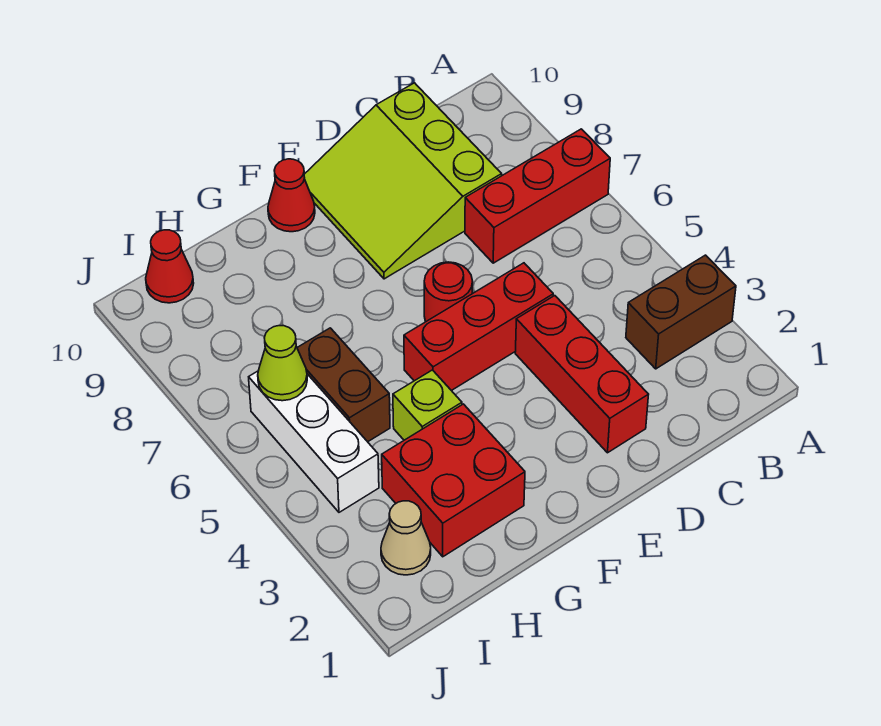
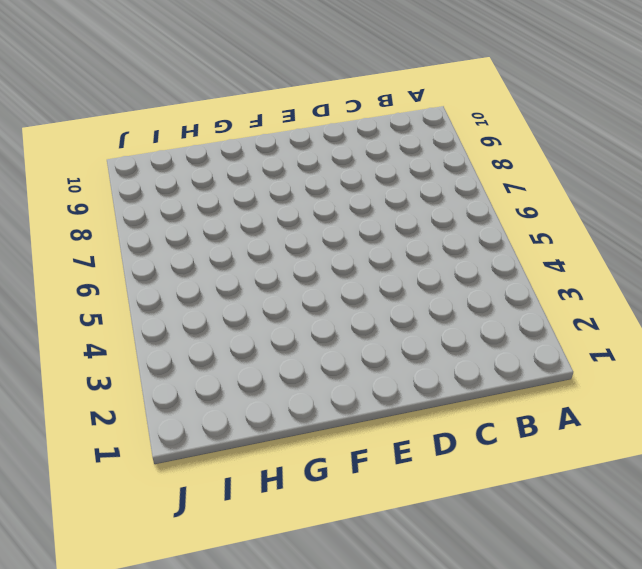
none -> brown 1x2 brick [626,255,736,369]
none -> red 1x3 brick [465,129,610,263]
none -> lime 3x3 slope [304,83,502,279]

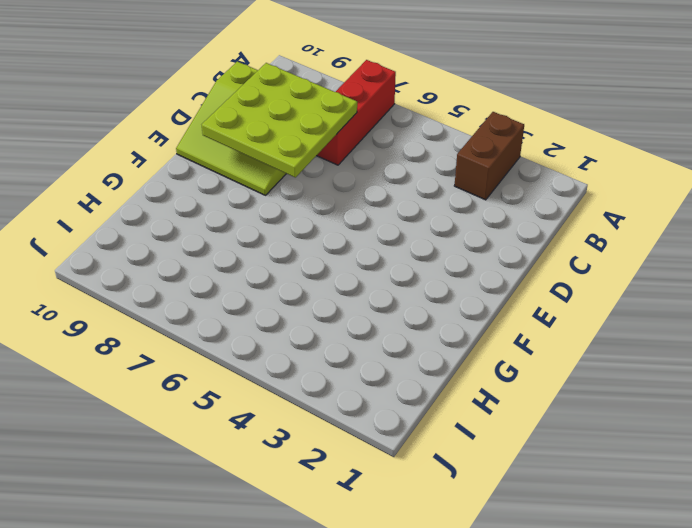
lime 3x3 plate [202,63,357,178] -> none
none -> red 1x3 brick [515,296,649,453]
none -> red 1x3 brick [404,263,553,391]
none -> red 1x1 round brick [424,262,473,322]

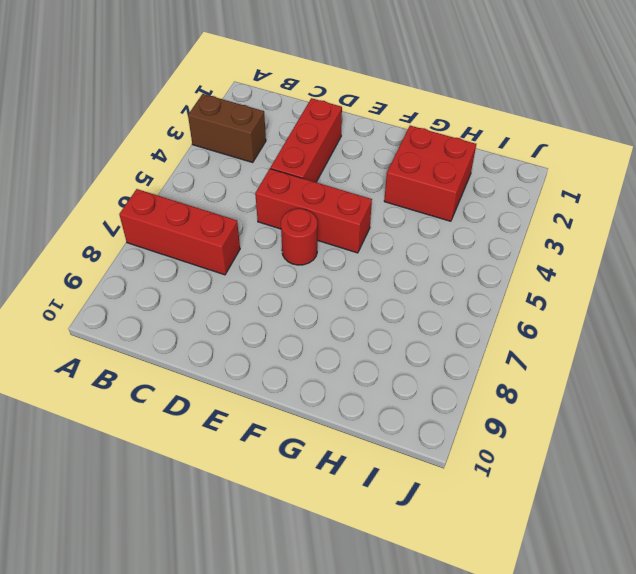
none -> lime 3x3 slope [304,83,502,279]
none -> red 1x1 cone [268,159,315,232]
none -> lime 1x1 brick [393,370,462,440]

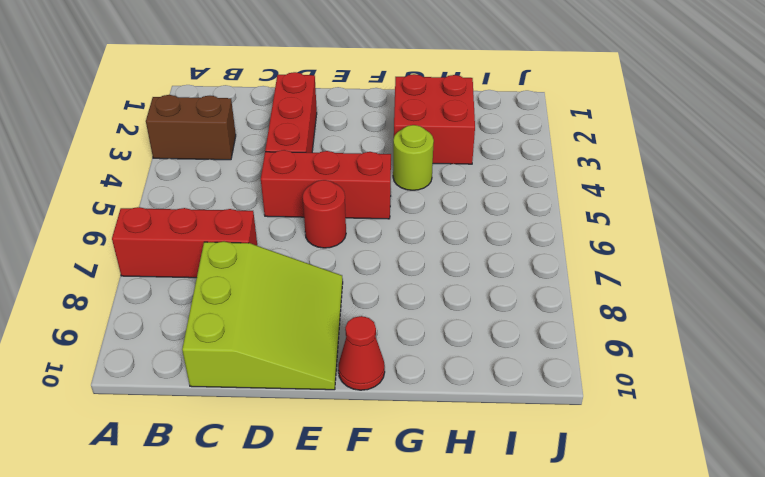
lime 1x1 round brick [393,125,434,190] -> lime 1x1 brick [393,370,462,440]
none -> brown 1x2 brick [297,328,390,442]
none -> tan 1x1 cone [381,501,431,575]
none -> white 1x3 brick [249,371,379,512]

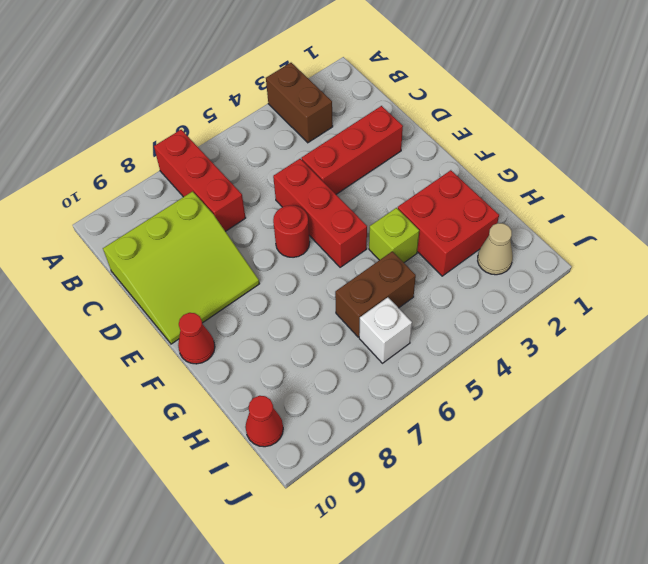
white 1x1 brick [359,297,412,363] -> white 1x3 brick [249,371,379,512]
none -> lime 1x1 cone [258,326,307,401]

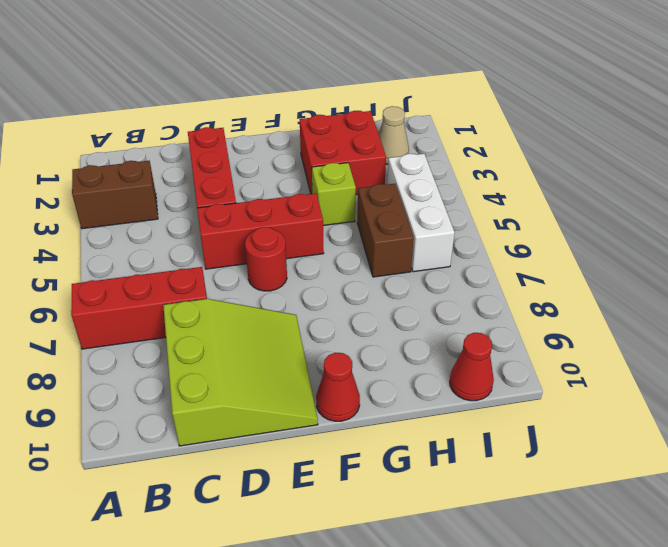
none -> lime 1x1 cone [258,326,307,401]

